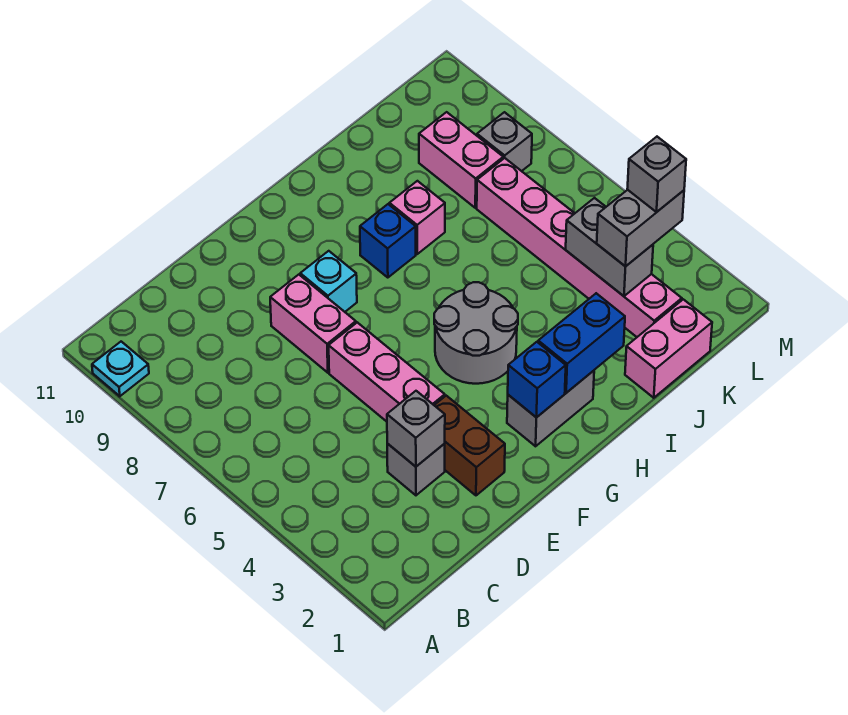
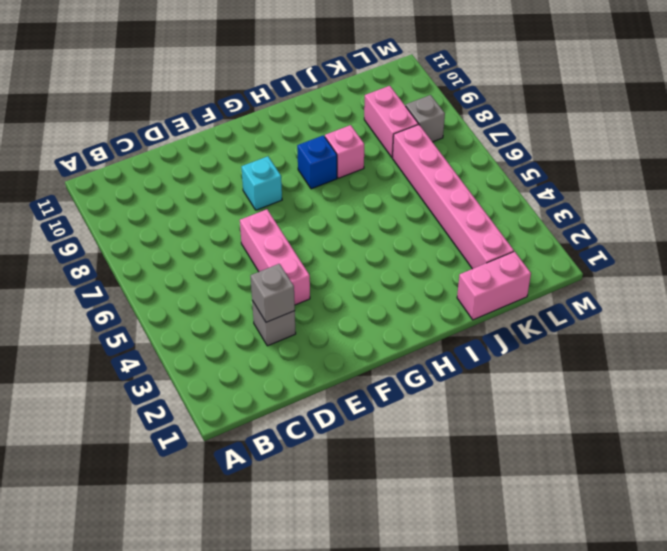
none -> cyan 1x1 plate [92,342,149,396]
none -> brown 1x2 brick [434,396,505,495]
none -> pink 1x2 brick [270,275,356,373]

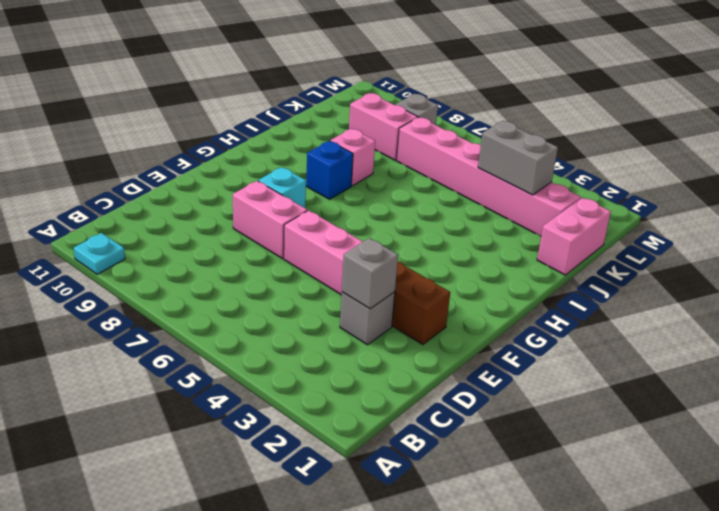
none -> grey 1x2 brick [507,371,594,446]
none -> grey 2x2 round brick [434,282,518,384]
none -> blue 1x1 brick [508,342,566,418]

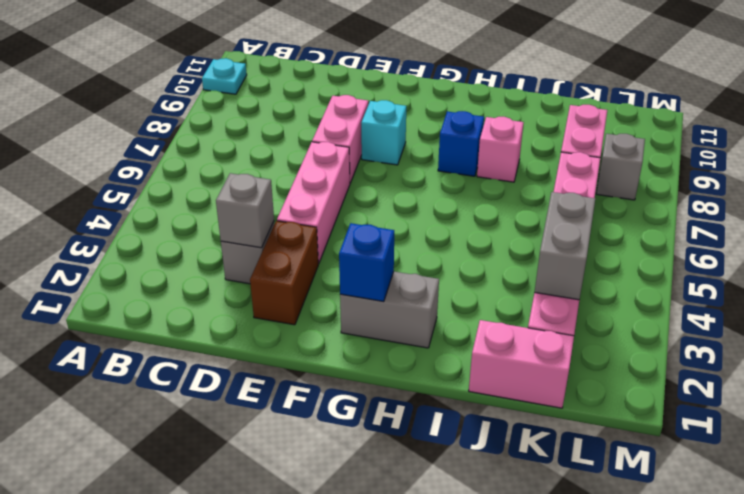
none -> grey 2x2 round brick [434,282,518,384]
none -> blue 1x2 brick [538,293,625,393]
none -> grey 1x2 brick [597,190,684,267]

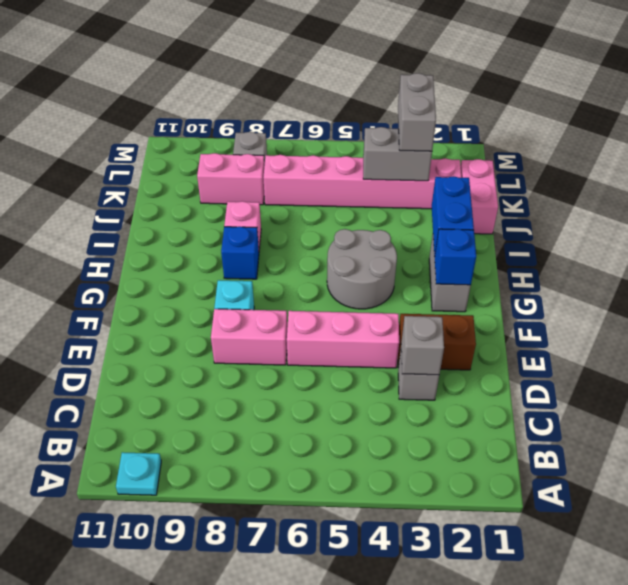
none -> grey 1x1 brick [627,137,686,212]

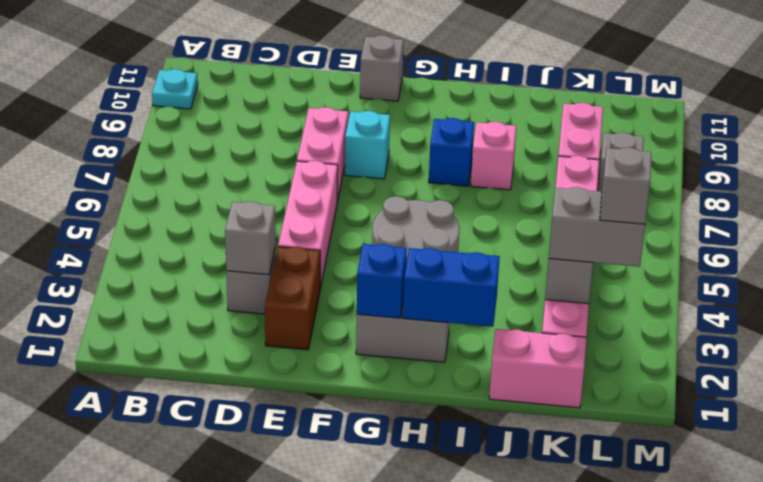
grey 1x1 brick [360,35,404,101] -> none

